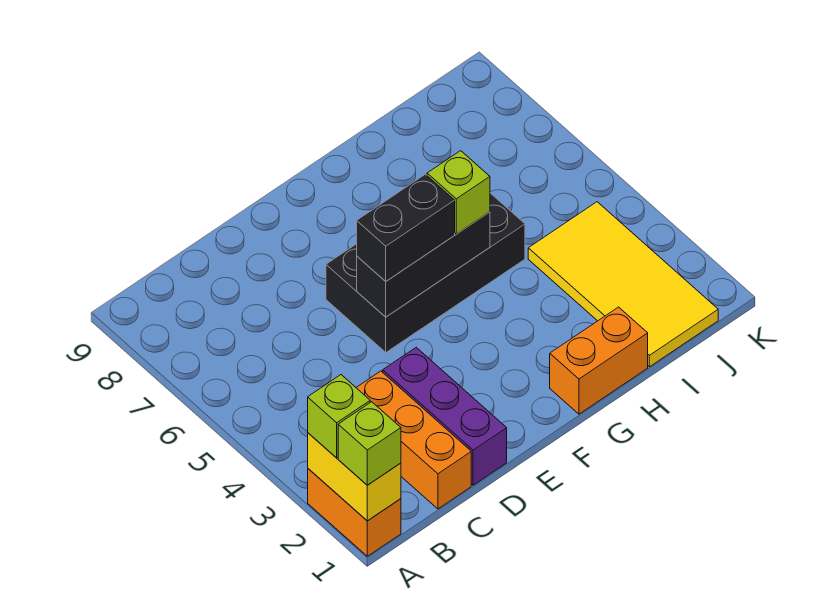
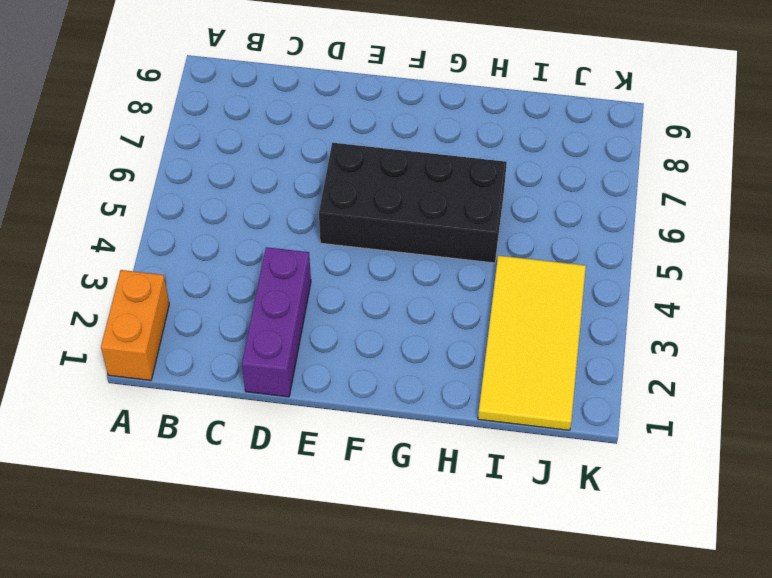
none -> orange 1x3 brick [356,371,471,509]
none -> orange 1x2 brick [550,307,648,414]
none -> yellow 1x2 brick [308,433,401,521]

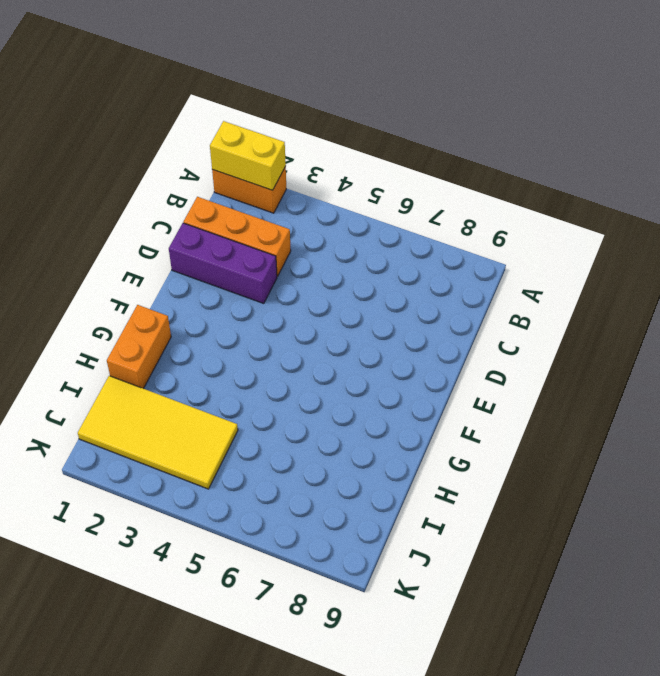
none -> black 2x4 brick [326,193,525,352]
none -> black 1x3 brick [357,212,490,317]
none -> lime 1x1 brick [338,402,401,485]

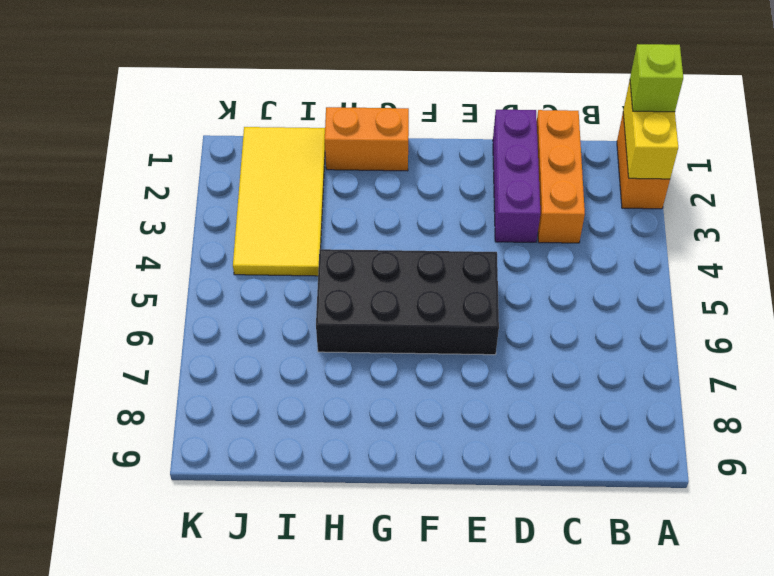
none -> black 1x3 brick [357,212,490,317]
none -> lime 1x1 brick [308,375,370,458]
none -> black 1x2 brick [357,174,455,281]

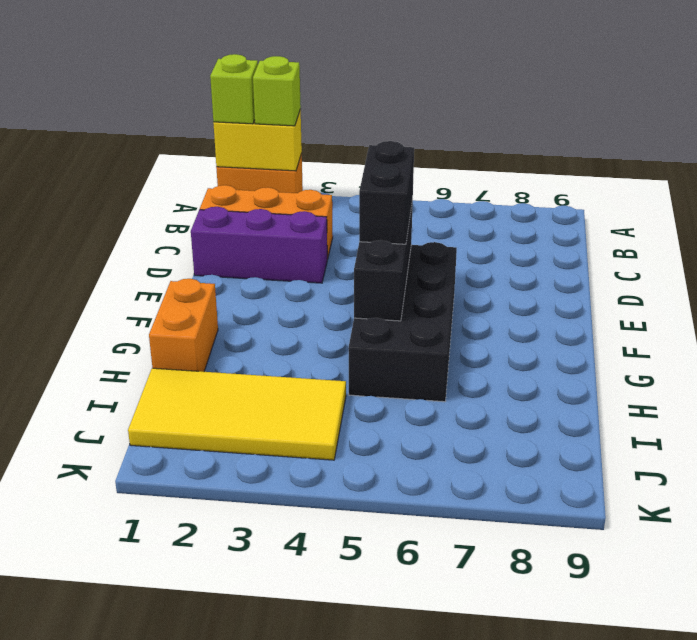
none -> lime 1x1 brick [427,151,490,234]

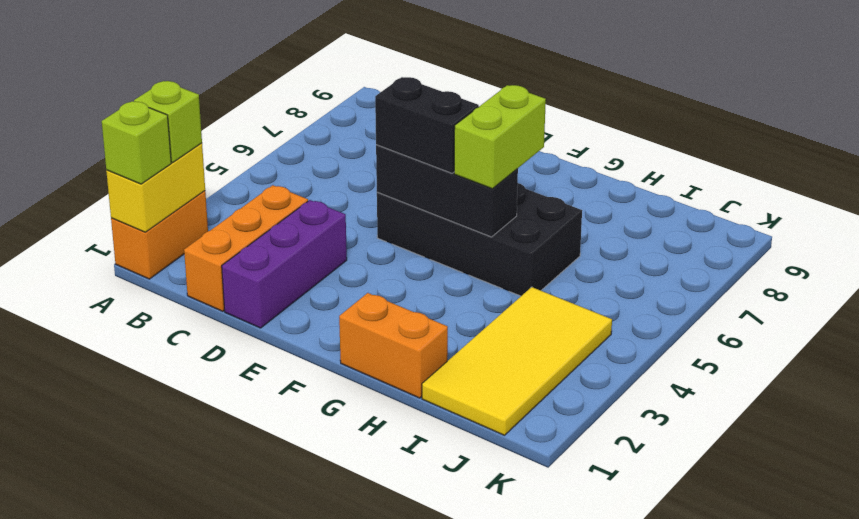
lime 1x2 brick [454,85,546,189] -> lime 1x1 brick [427,151,490,234]

